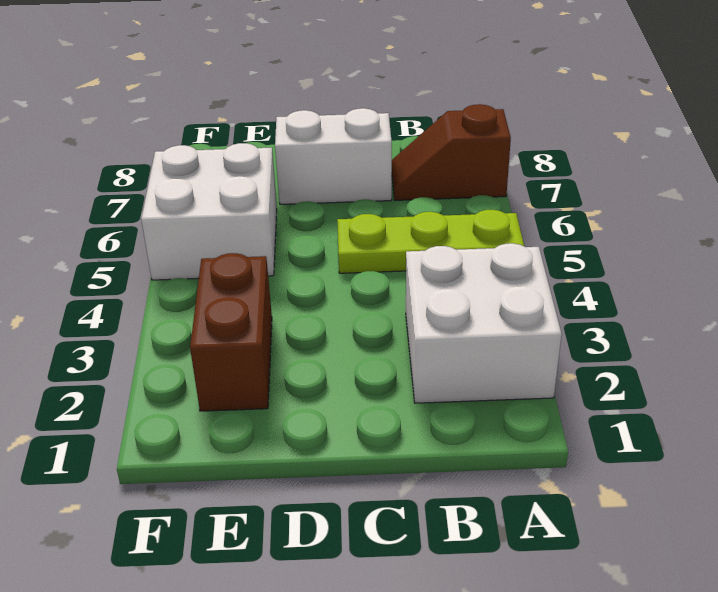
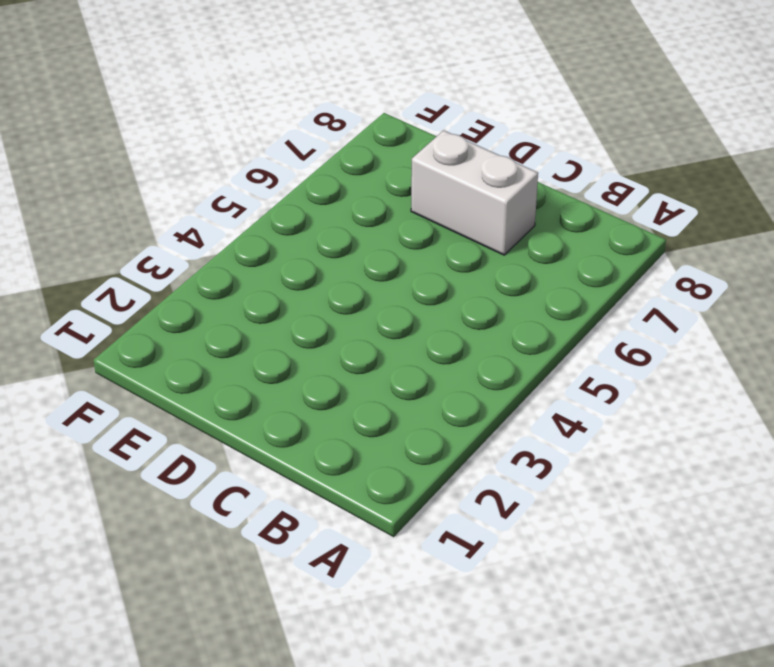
none -> white 2x2 brick [406,243,562,403]
none -> lime 1x3 plate [337,210,524,273]

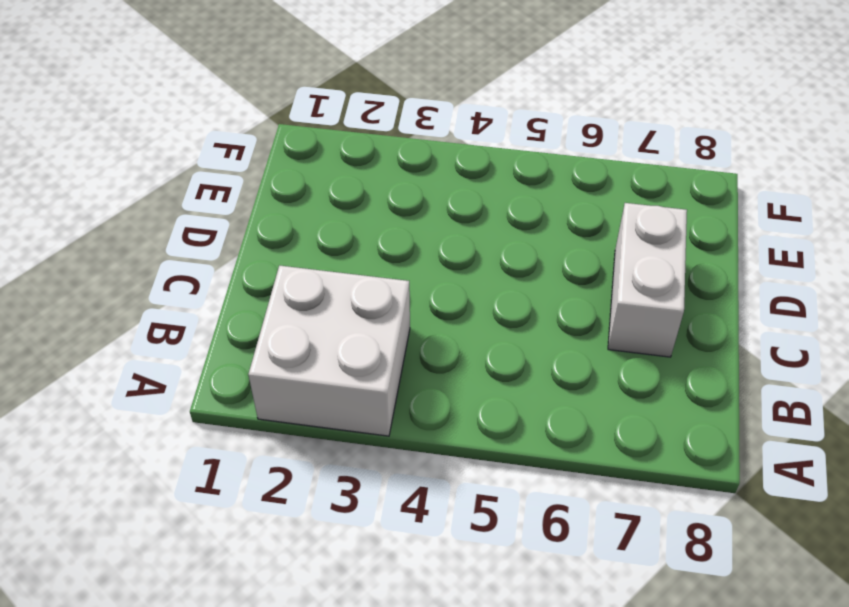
none -> lime 1x3 plate [337,210,524,273]
none -> brown 1x2 slope [392,104,511,200]

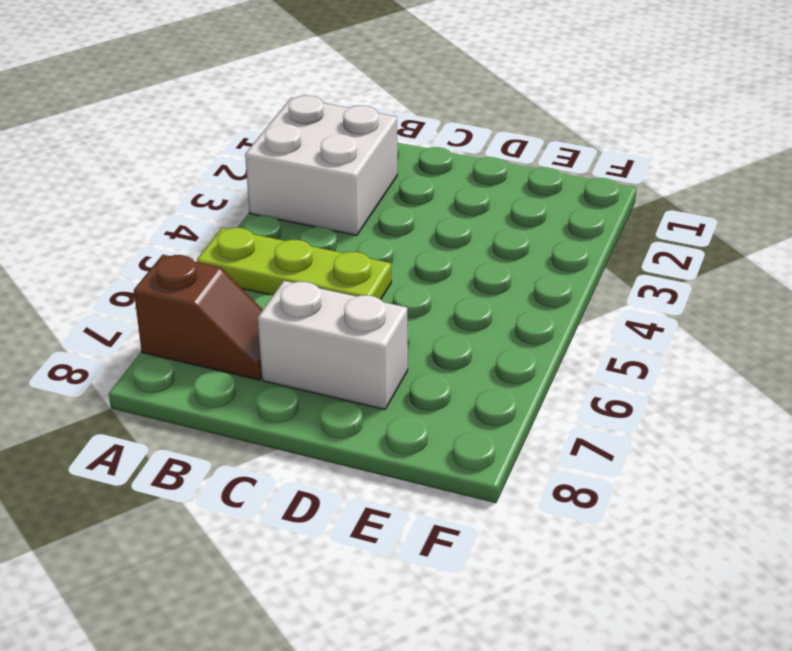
none -> brown 1x2 brick [190,253,272,411]
none -> white 2x2 brick [141,143,277,280]

